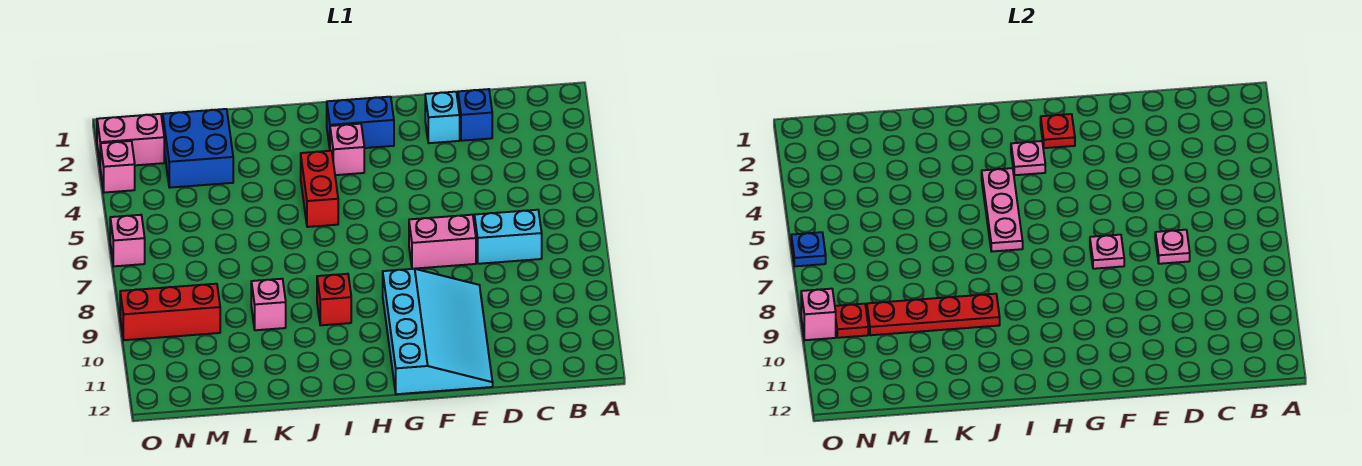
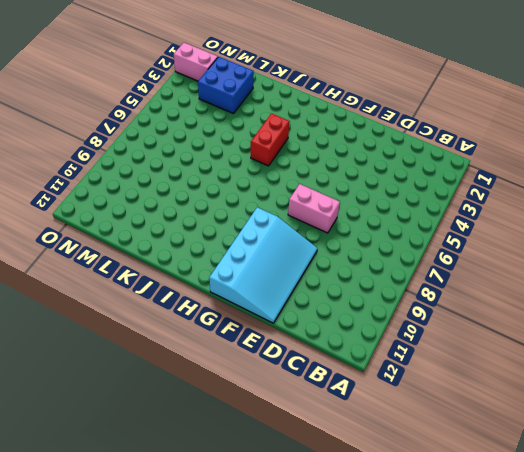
none -> cyan 1x2 brick [474,210,542,264]
none -> blue 1x1 brick [458,89,492,141]
none -> cyan 1x1 brick [425,92,460,143]

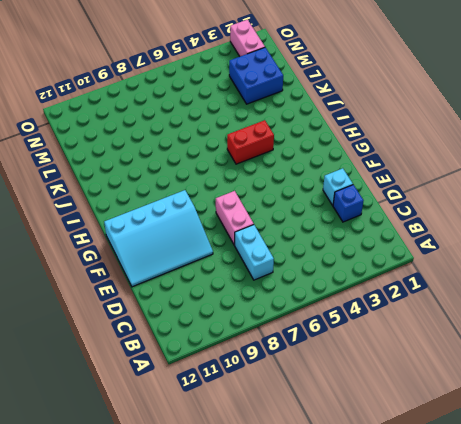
none -> blue 1x2 brick [327,97,394,148]
none -> pink 1x1 brick [330,124,364,175]
none -> red 1x1 brick [317,274,351,325]

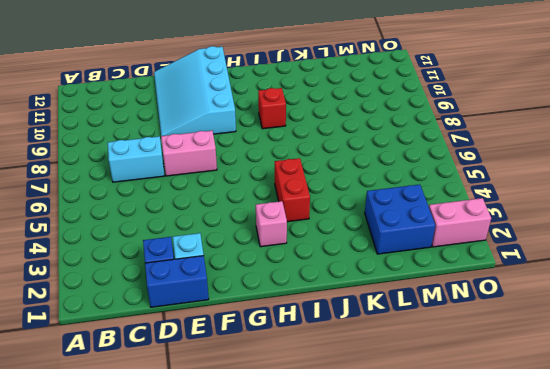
blue 1x2 brick [145,256,209,307] -> blue 1x2 brick moved to [327,97,394,148]
none -> pink 1x1 brick [251,279,286,330]
none -> red 1x3 brick [120,284,220,340]
none -> pink 1x1 brick [100,141,135,193]

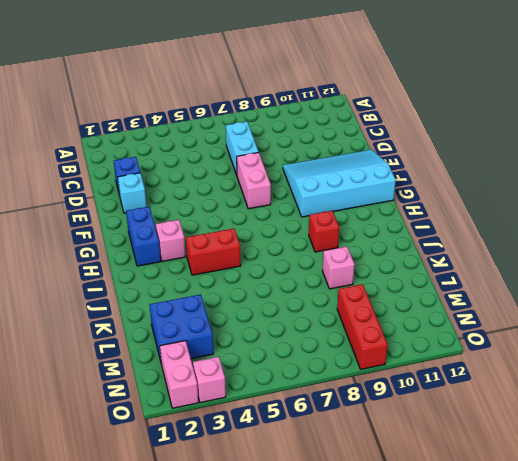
none -> pink 1x1 brick [110,215,145,266]
none -> pink 1x1 plate [1155,230,1190,264]
none -> pink 1x1 plate [1090,235,1124,269]

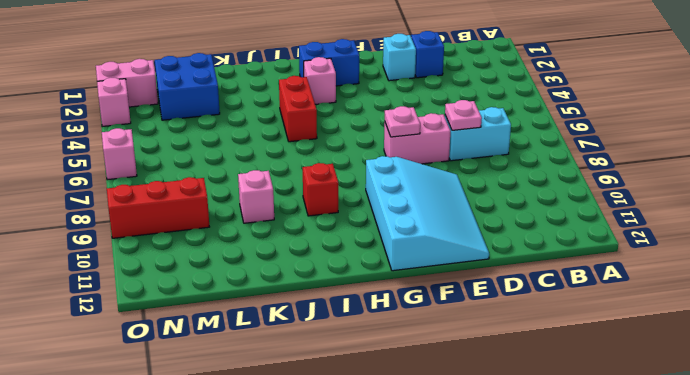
none -> red 1x1 plate [1041,114,1075,148]
none -> pink 1x1 plate [1011,141,1045,175]
none -> pink 1x3 plate [982,168,1023,252]

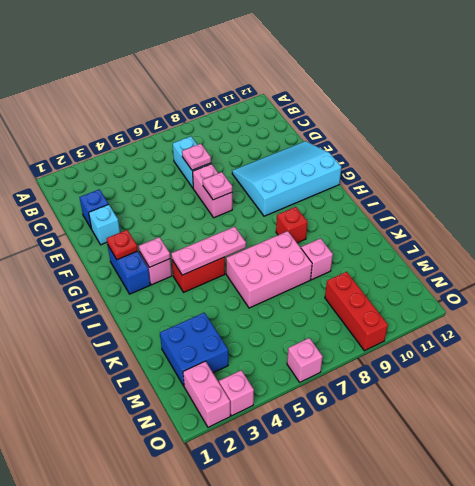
pink 2x3 brick [226,231,312,308] -> none
none -> red 1x4 plate [867,294,1000,335]
none -> red 1x1 plate [835,304,868,338]
none -> blue 1x1 plate [791,232,826,266]

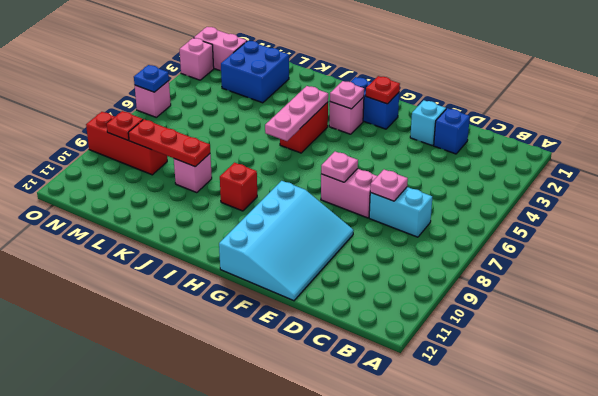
red 1x3 plate [128,119,210,167] -> red 1x4 plate [867,294,1000,335]
none -> pink 1x1 brick [801,289,836,340]

